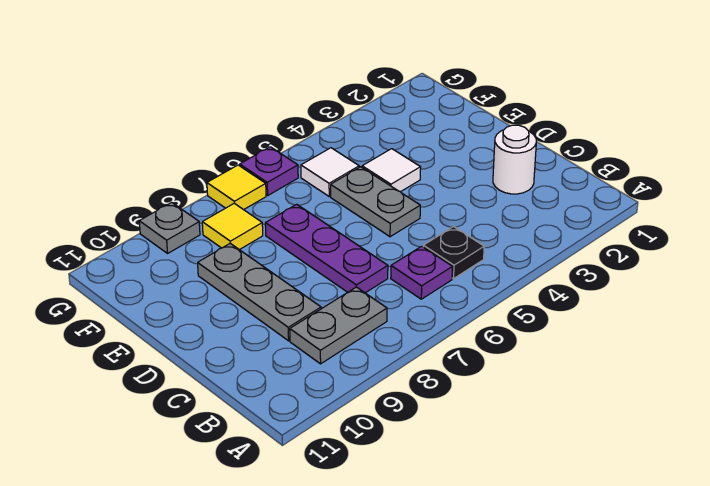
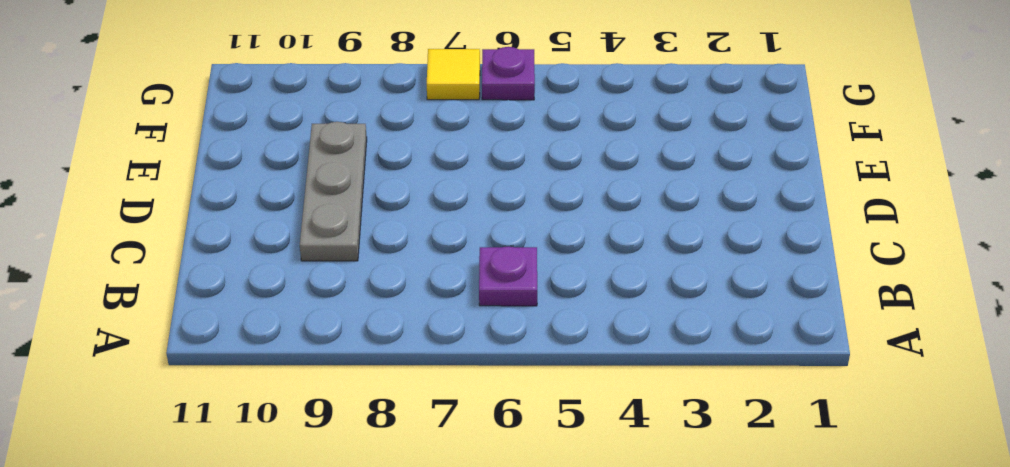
none -> black 1x1 plate [423,227,484,279]
none -> grey 1x2 plate [290,287,387,364]
none -> white 1x1 round brick [493,125,536,194]

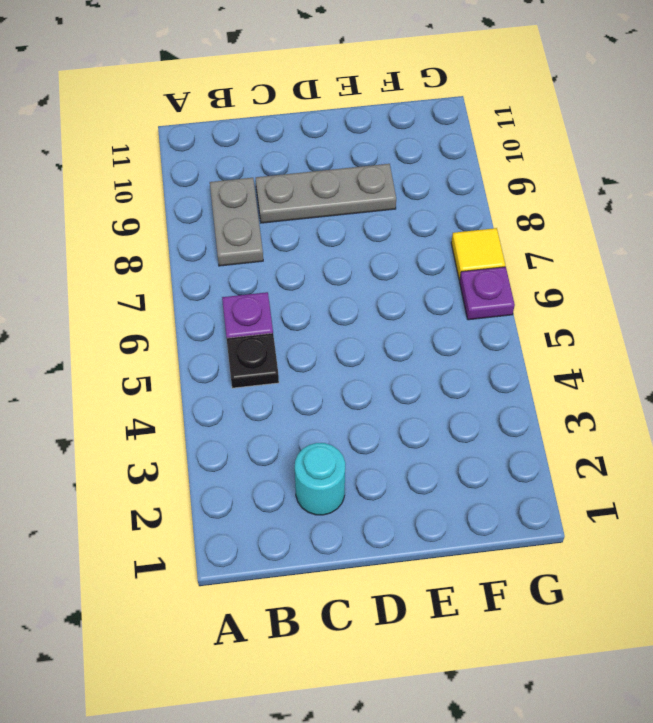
cyan 1x1 round brick [295,443,345,515] -> white 1x1 round brick [493,125,536,194]
none -> purple 1x3 plate [265,204,388,293]
none -> grey 1x2 plate [331,167,420,237]
none -> white 1x1 tile [362,149,421,192]

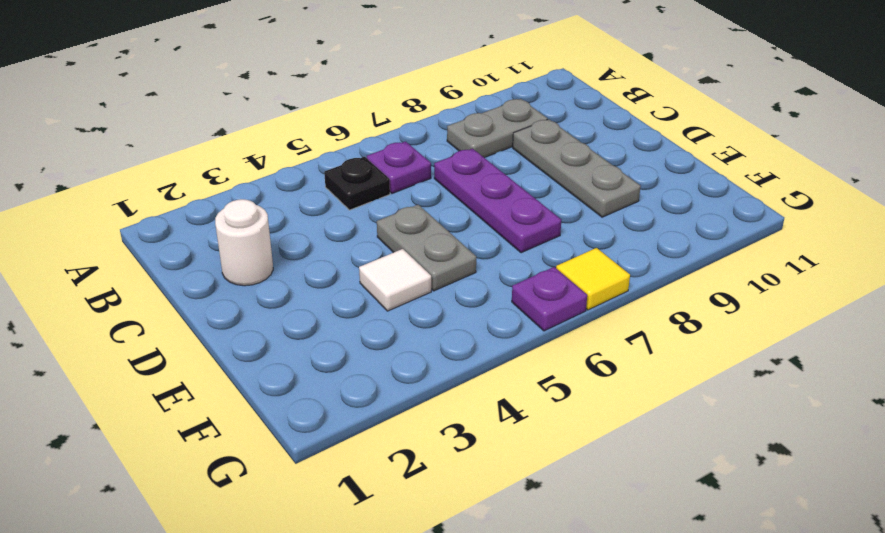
none -> white 1x1 tile [301,148,359,196]
none -> yellow 1x1 tile [202,203,263,250]
none -> grey 1x1 plate [139,203,200,253]

